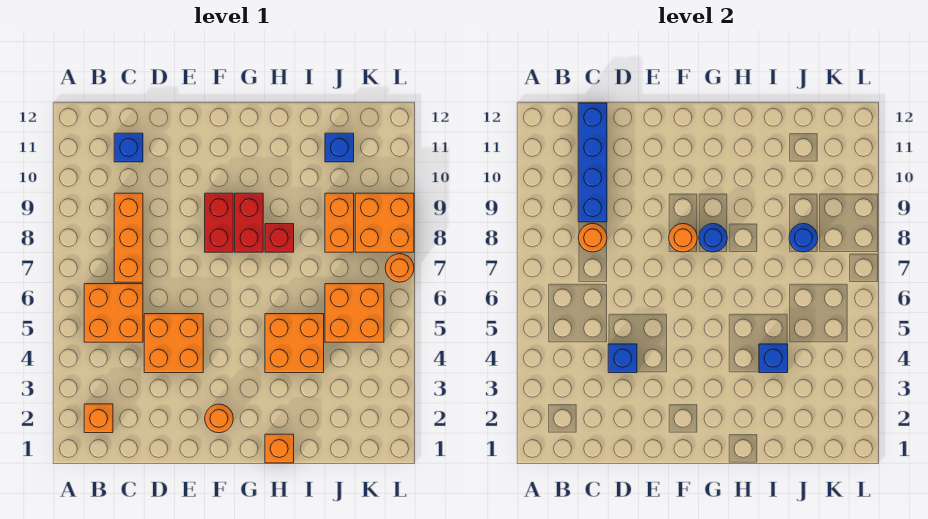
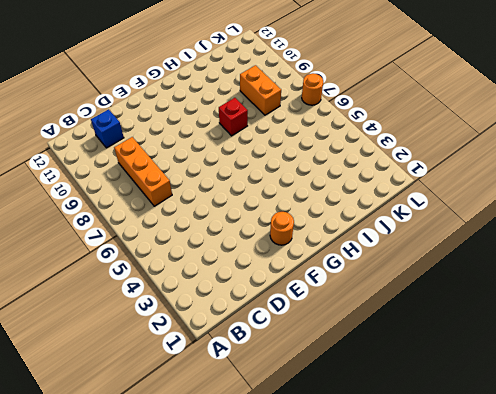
none -> orange 1x1 brick [84,404,113,433]
none -> orange 2x2 brick [84,284,143,342]
none -> orange 2x2 brick [144,314,203,373]

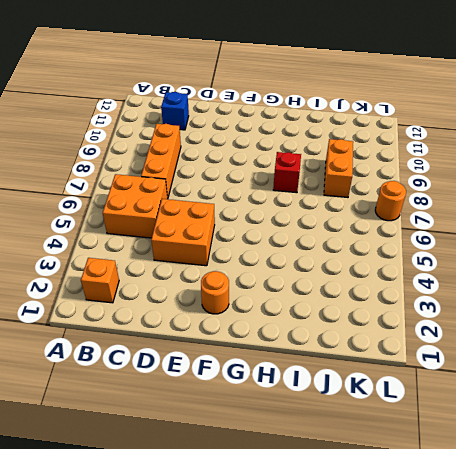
none -> red 1x2 brick [205,193,233,252]
none -> red 1x2 brick [235,193,263,252]
none -> orange 1x1 brick [265,434,294,463]

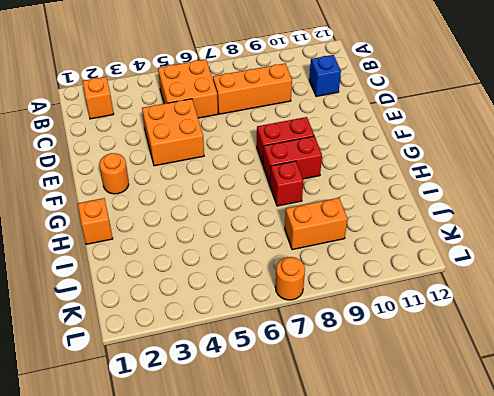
none -> orange 2x2 brick [265,314,324,373]
none -> orange 2x2 brick [325,284,384,342]
none -> blue 1x1 brick [325,133,354,162]

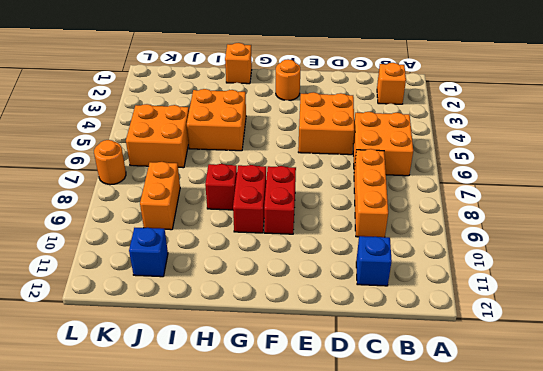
none -> orange 2x2 brick [355,193,414,252]
none -> orange 1x1 round brick [578,224,607,252]
none -> blue 1x4 brick [578,103,607,222]

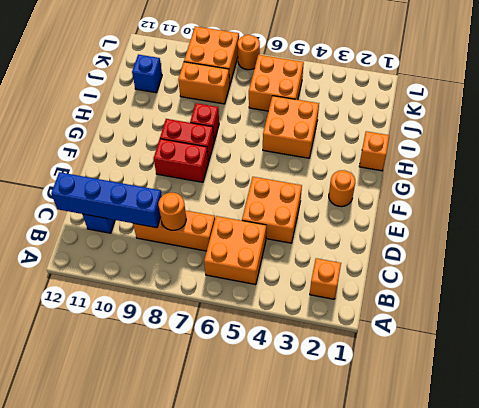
none -> blue 1x1 brick [608,344,637,373]
none -> orange 1x1 round brick [669,224,697,252]
none -> blue 1x1 round brick [699,224,727,252]

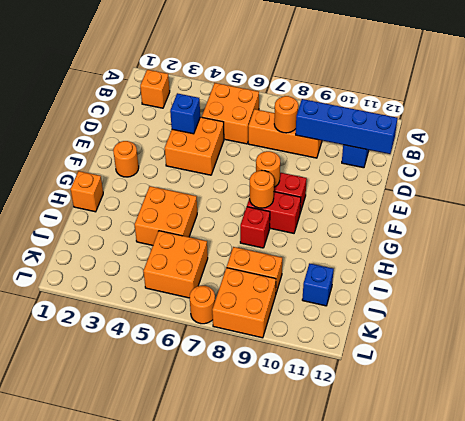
orange 1x1 round brick [250,170,274,208] -> blue 1x1 round brick [699,224,727,252]
none -> blue 1x1 brick [759,344,788,373]
none -> blue 1x1 round brick [789,224,818,252]

